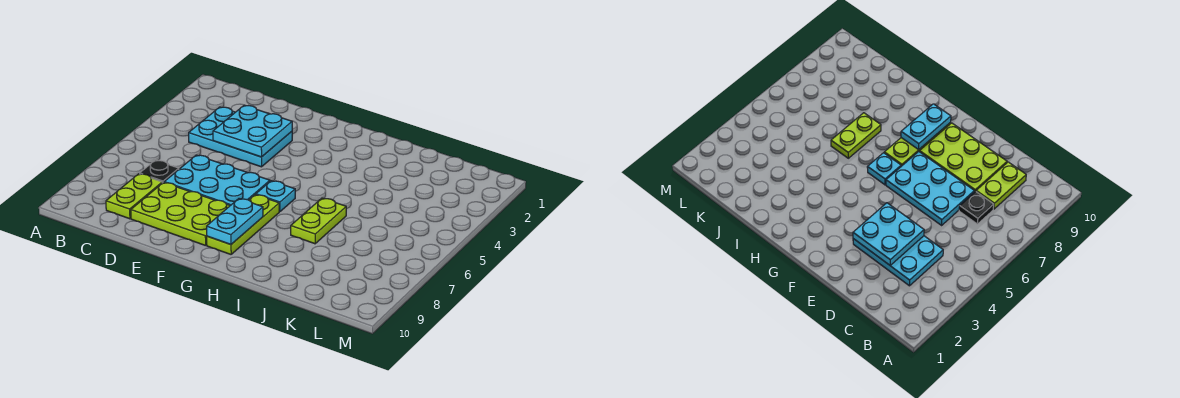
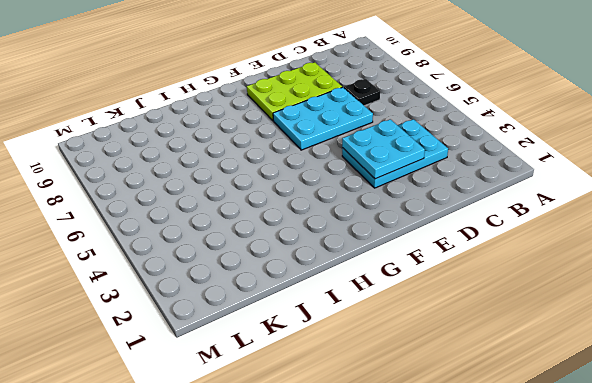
none -> lime 1x2 plate [106,174,162,219]
none -> cyan 1x1 plate [256,181,295,212]

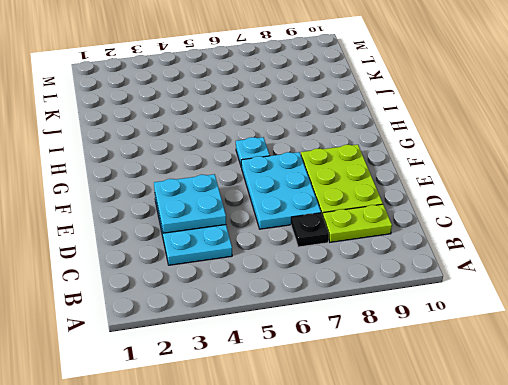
none -> lime 1x3 plate [207,195,279,254]
none -> lime 1x2 plate [291,198,346,244]

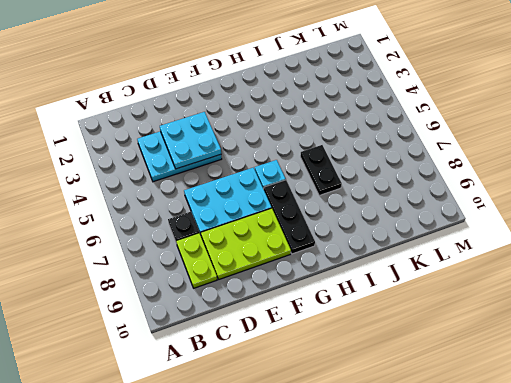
black 1x3 plate [264,180,315,254] -> lime 1x3 plate [207,195,279,254]
black 1x2 plate [300,145,342,196] -> lime 1x2 plate [291,198,346,244]
none -> cyan 1x2 plate [207,199,263,245]

